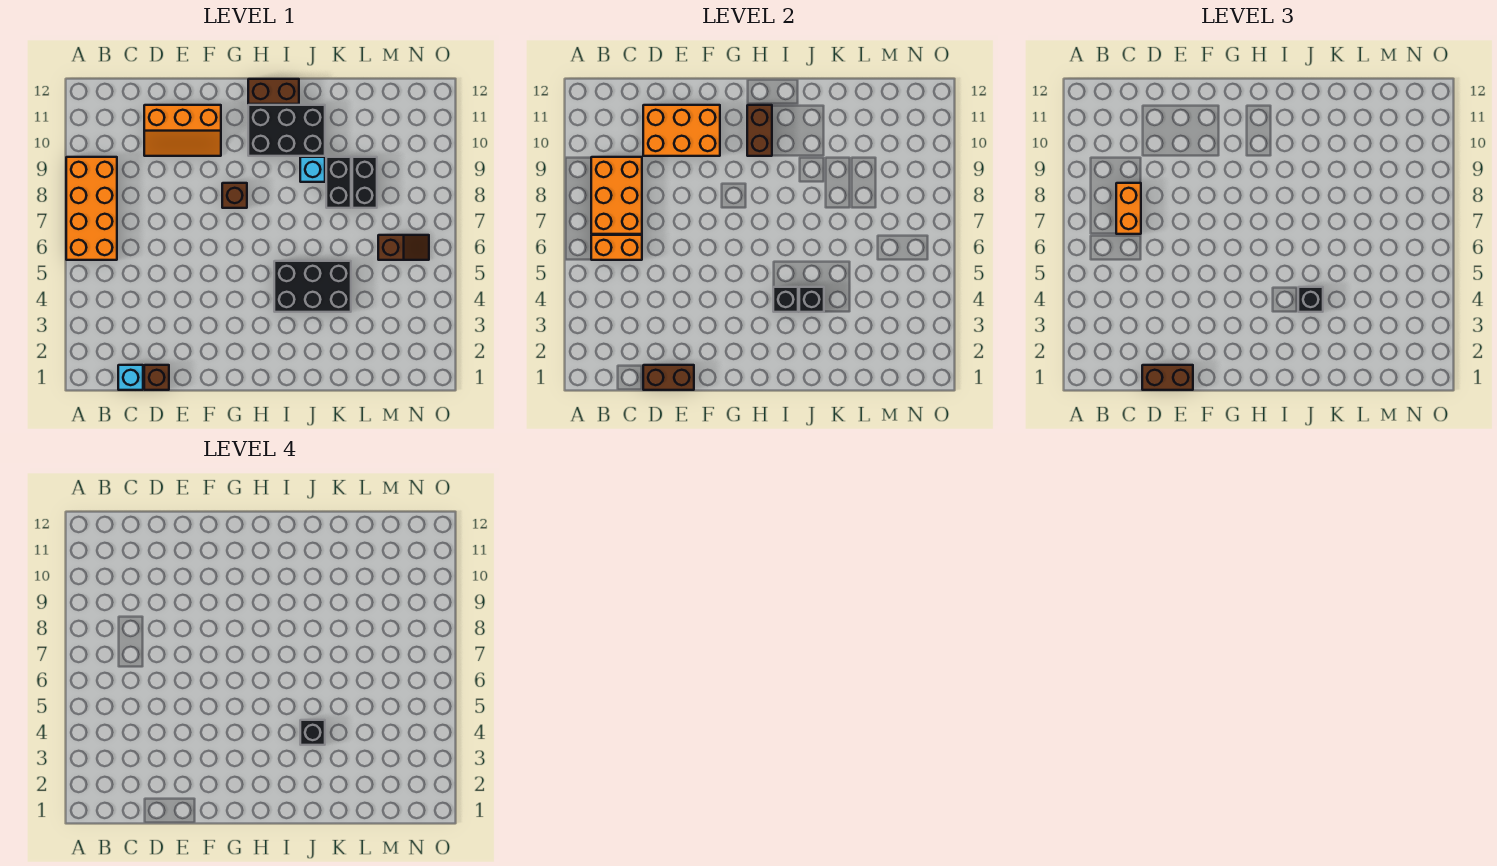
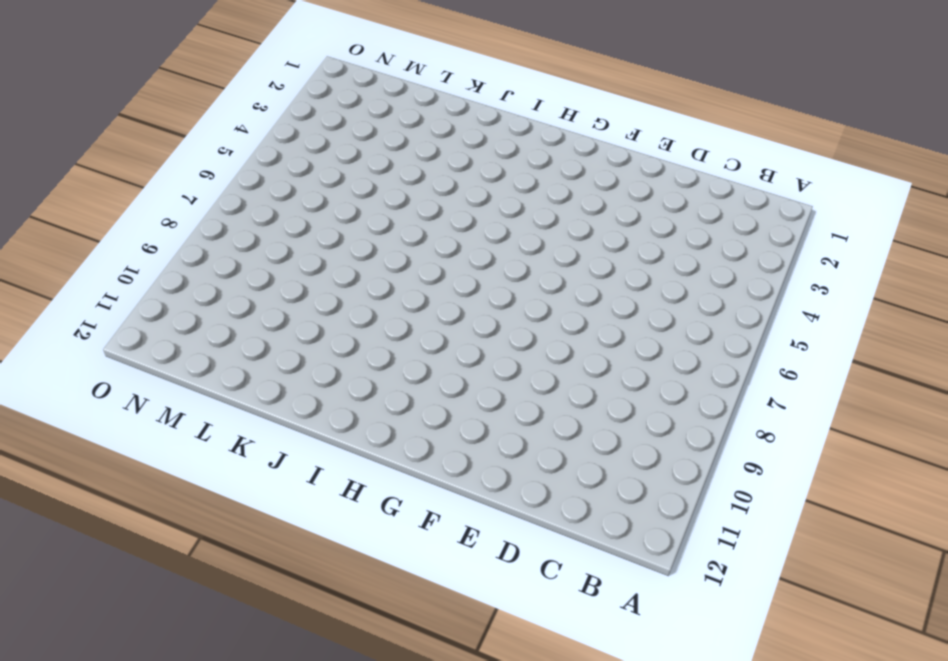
none -> orange 2x4 brick [66,157,117,260]
none -> cyan 1x1 brick [118,365,143,390]
none -> brown 1x1 brick [144,365,169,390]

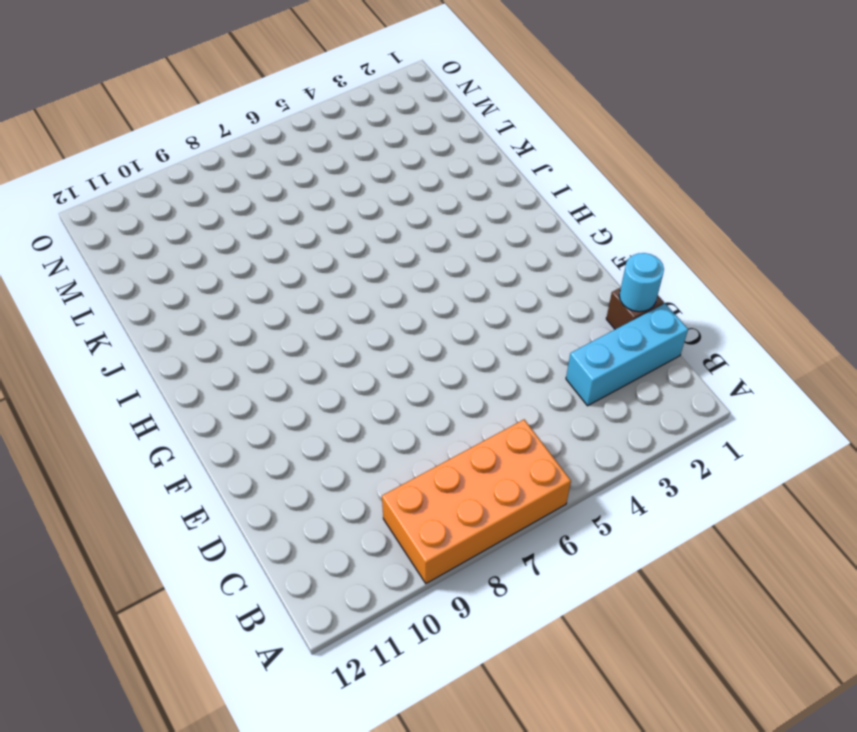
cyan 1x3 brick [566,304,688,406] -> cyan 1x1 brick [118,365,143,390]
cyan 1x1 round brick [619,253,664,312] -> brown 1x2 brick [643,365,694,390]
none -> orange 2x3 slope [144,105,221,156]
none -> brown 1x1 brick [222,183,247,208]
none -> black 2x3 brick [248,105,325,156]

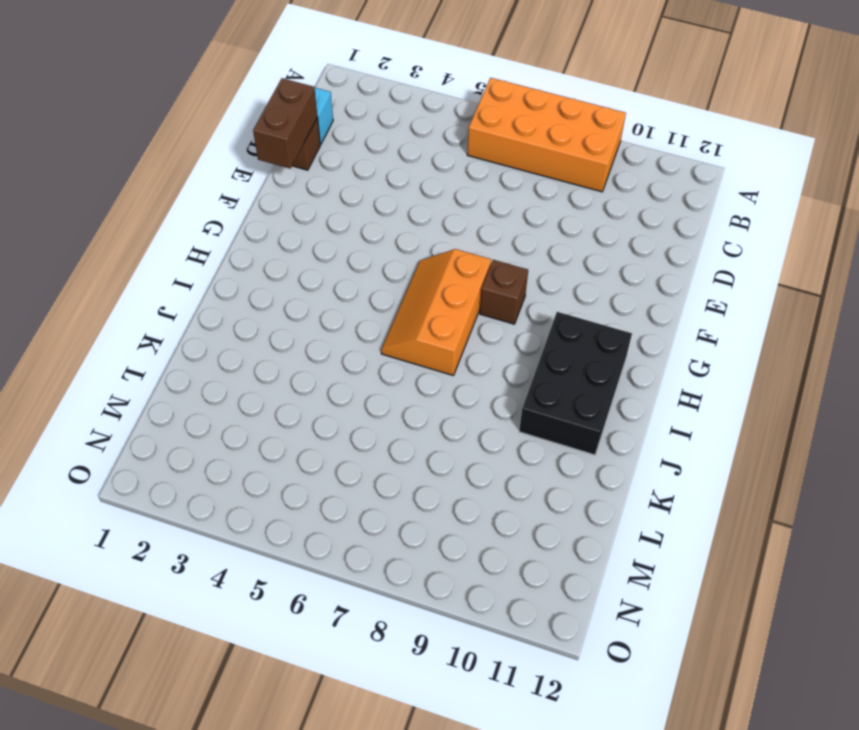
orange 2x3 slope [381,249,491,375] -> orange 2x3 slope moved to [144,105,221,156]
none -> brown 1x2 brick [248,79,299,104]
none -> black 2x3 brick [274,261,351,312]
none -> cyan 1x1 brick [300,157,325,182]

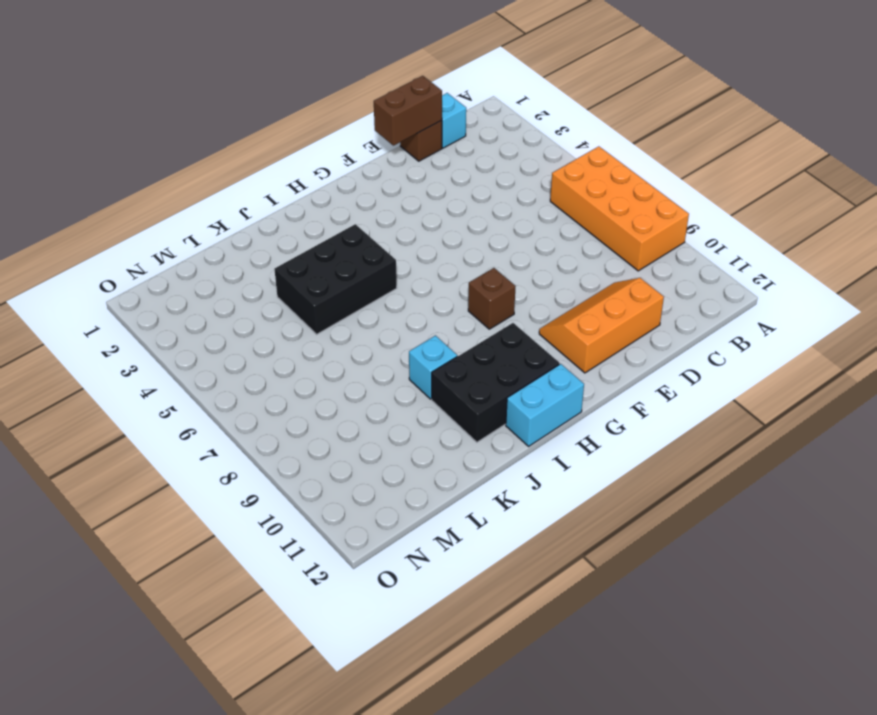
cyan 1x2 brick [506,364,584,446] -> brown 1x2 brick [248,79,299,104]
none -> black 1x2 brick [326,157,351,208]
none -> black 1x2 brick [352,157,377,208]
none -> brown 1x2 slope [378,235,429,260]

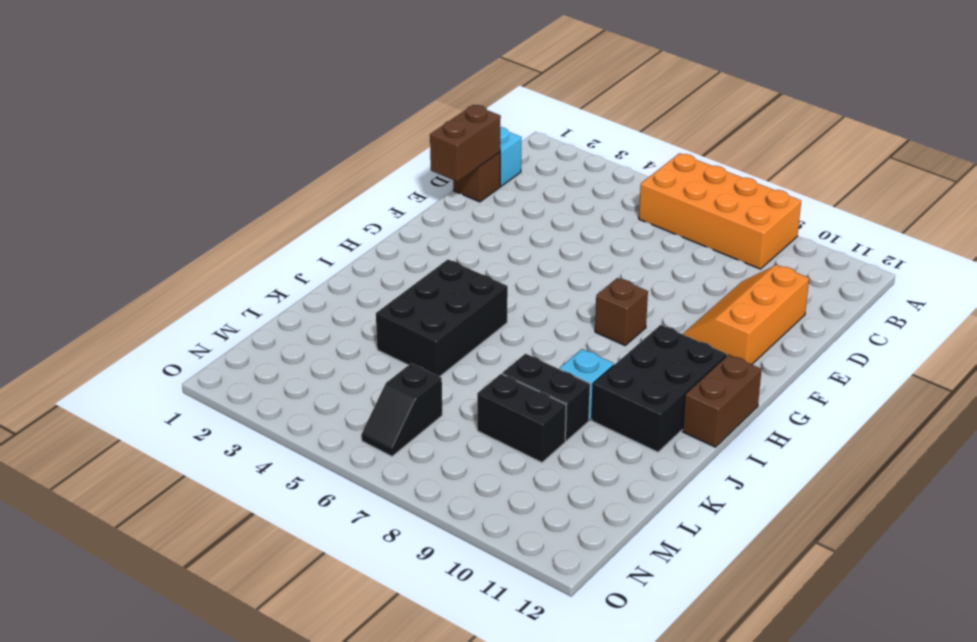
black 1x2 slope [361,363,442,456] -> brown 1x2 slope [378,235,429,260]
none -> orange 1x2 brick [591,235,642,260]
none -> orange 2x3 brick [591,157,642,234]
none -> orange 2x3 brick [643,105,720,156]

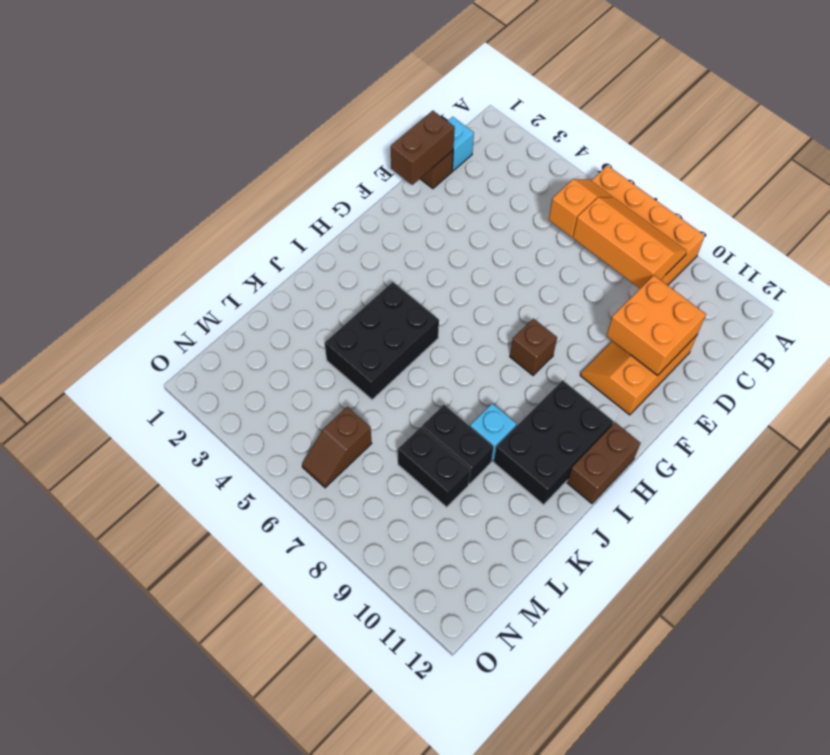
orange 1x2 slope [549,179,612,237] -> orange 1x2 brick [591,235,642,260]
orange 2x3 slope [573,197,687,288] -> orange 2x3 brick [591,157,642,234]
orange 2x2 brick [607,275,706,376] -> orange 2x3 brick [643,105,720,156]
none -> brown 1x2 brick [747,105,772,156]
none -> black 1x1 brick [773,287,798,312]
none -> black 1x1 brick [799,287,824,312]

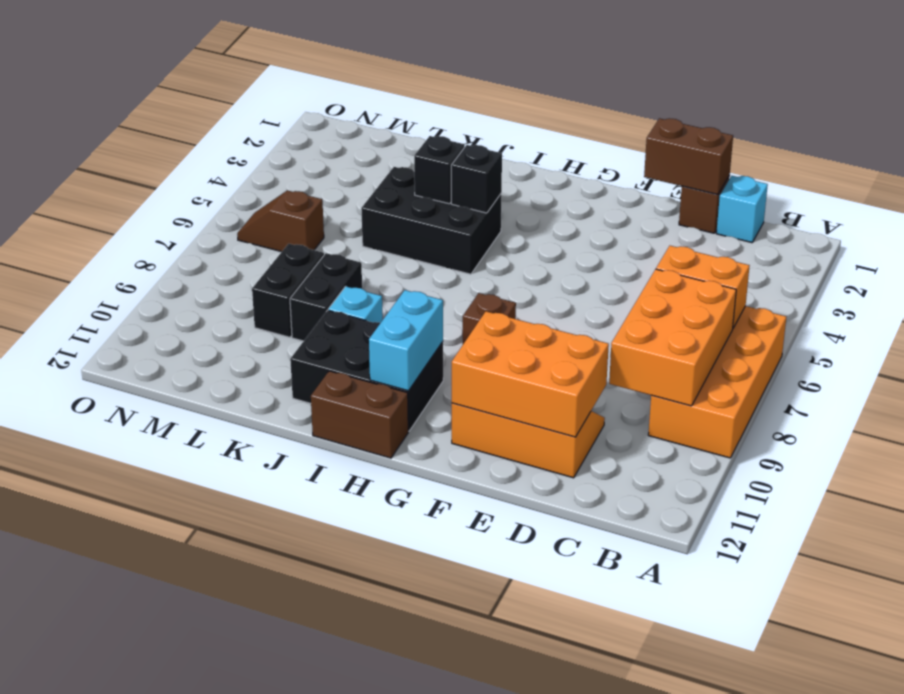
cyan 1x2 brick [369,290,443,391] -> brown 1x2 brick [747,105,772,156]
none -> orange 1x2 brick [1116,183,1141,234]
none -> brown 1x2 brick [1142,365,1193,390]
none -> black 1x1 brick [1298,287,1323,312]

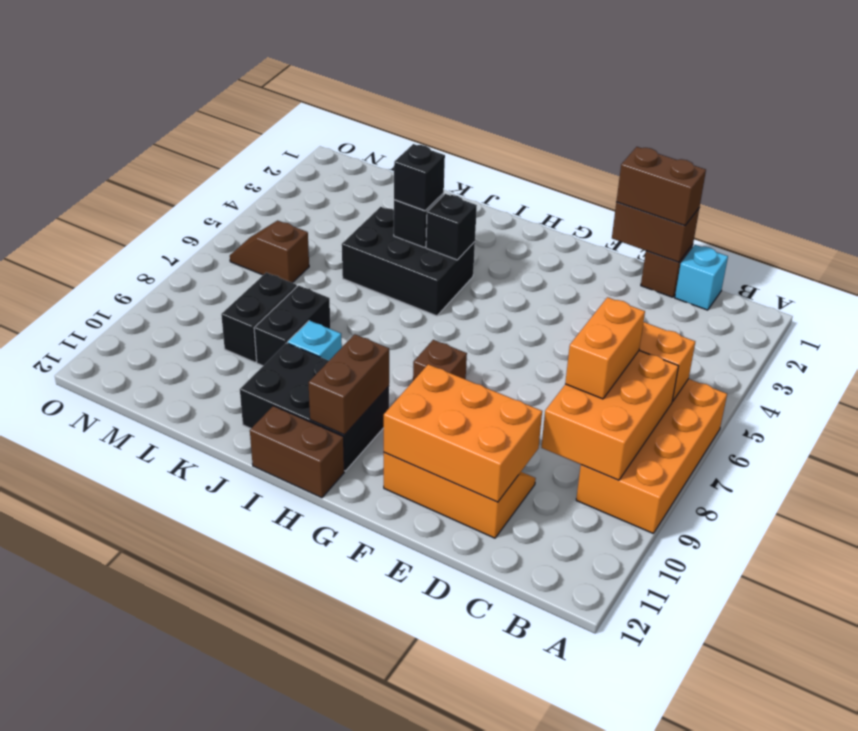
none -> black 1x1 brick [300,720,325,745]

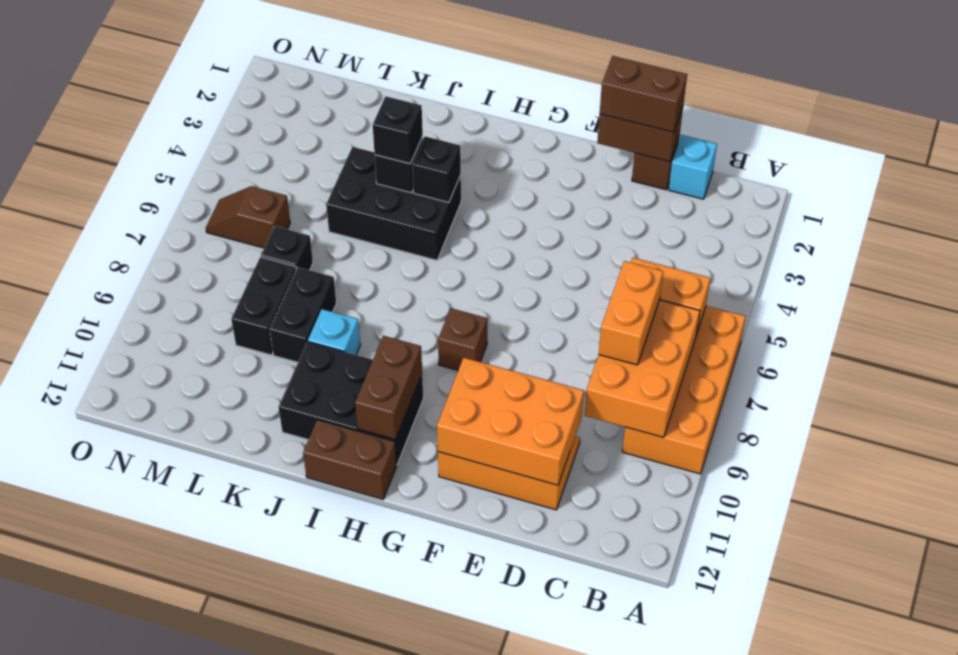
black 1x1 brick [261,226,313,270] -> black 1x1 brick moved to [300,720,325,745]

